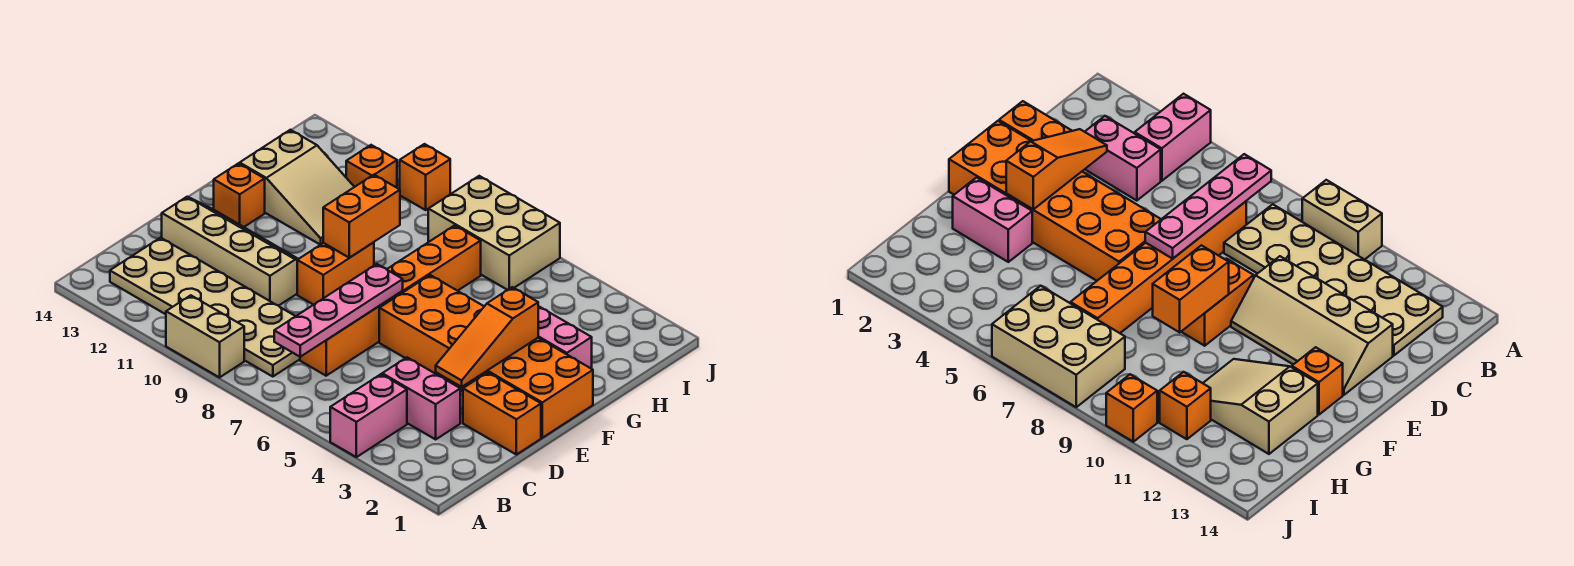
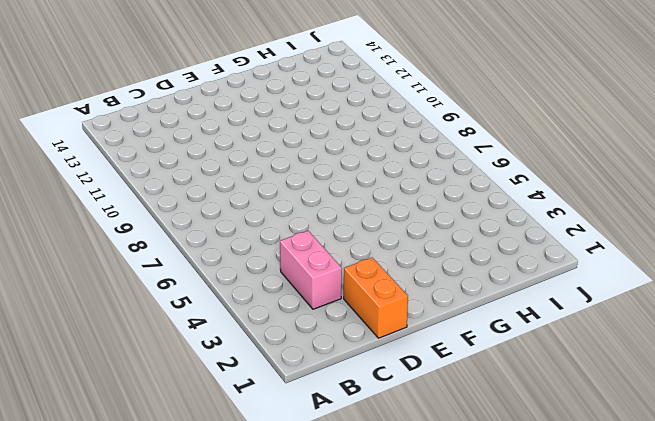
none -> pink 1x2 brick [330,374,407,457]
none -> tan 1x2 brick [166,295,244,377]
none -> tan 2x6 plate [110,238,300,377]

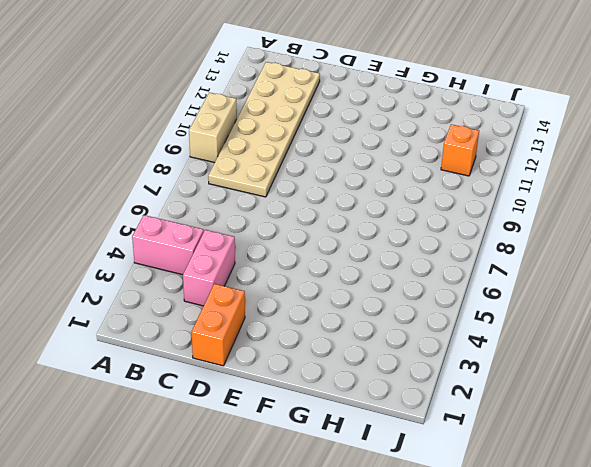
none -> orange 1x6 brick [300,225,481,376]
none -> tan 2x4 slope [162,197,298,306]
none -> orange 2x6 brick [379,275,593,438]

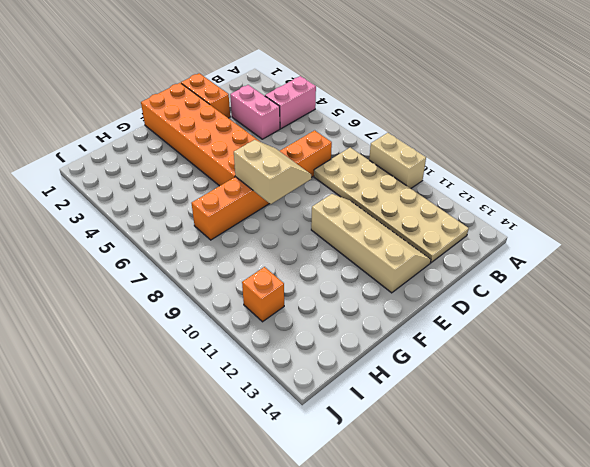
tan 2x4 slope [311,194,431,293] -> tan 2x4 slope turned to [162,197,298,306]
tan 2x2 slope [234,140,311,204] -> pink 1x4 plate [274,264,403,357]
none -> orange 1x2 brick [297,242,374,305]
none -> orange 1x1 brick [214,163,265,227]
none -> pink 1x2 brick [538,306,592,369]

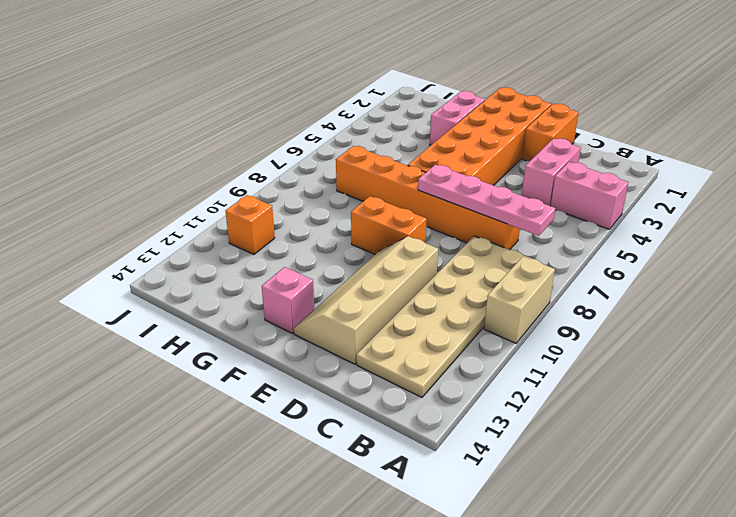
pink 1x1 brick [262,267,314,333] -> orange 1x1 brick [214,163,265,227]
none -> tan 2x3 slope [239,130,354,245]
none -> tan 2x3 brick [428,176,560,290]
none -> orange 1x1 brick [400,144,450,210]

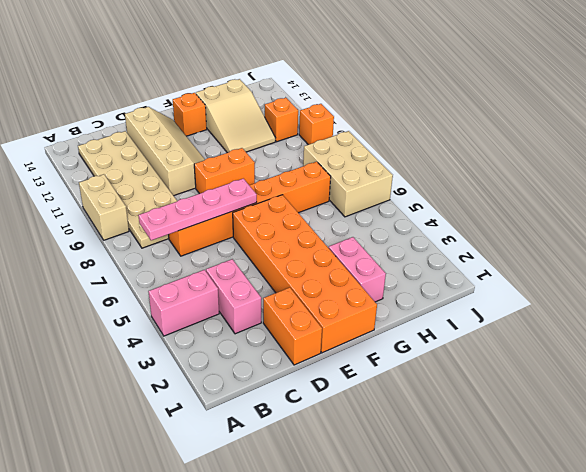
none -> orange 1x3 slope [436,287,538,387]
none -> orange 1x2 brick [323,175,400,258]

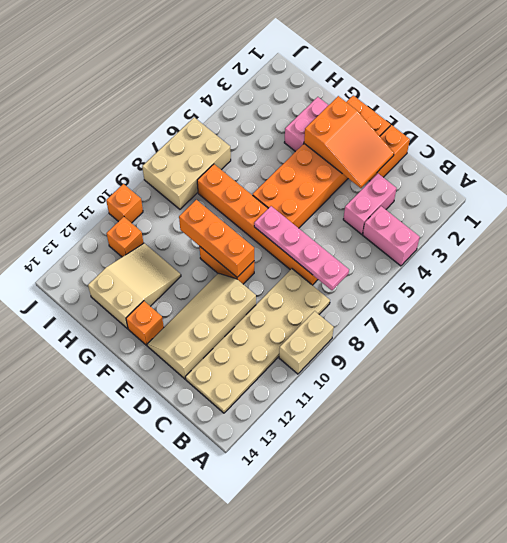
orange 2x3 slope [304,96,394,188] -> orange 1x3 slope [436,287,538,387]
orange 1x3 brick [179,200,254,277] -> orange 1x2 brick [323,175,400,258]

